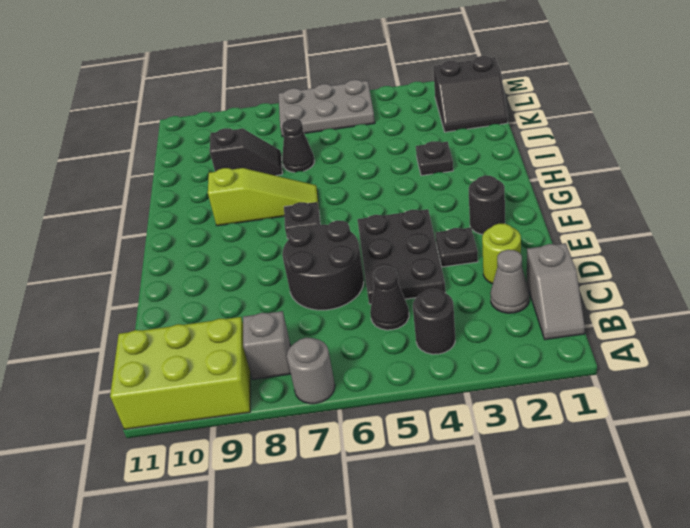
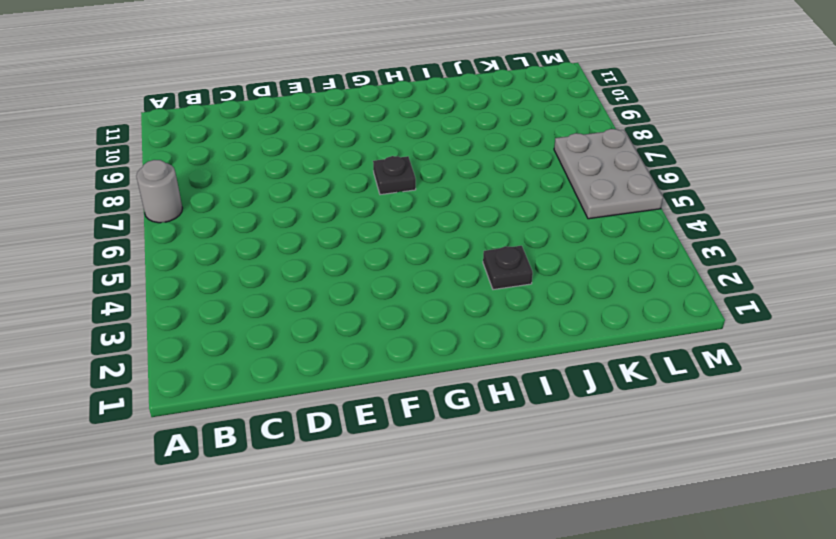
none -> lime 2x3 brick [110,317,250,429]
none -> grey 1x2 slope [527,243,585,340]
none -> black 1x1 round brick [413,289,455,354]

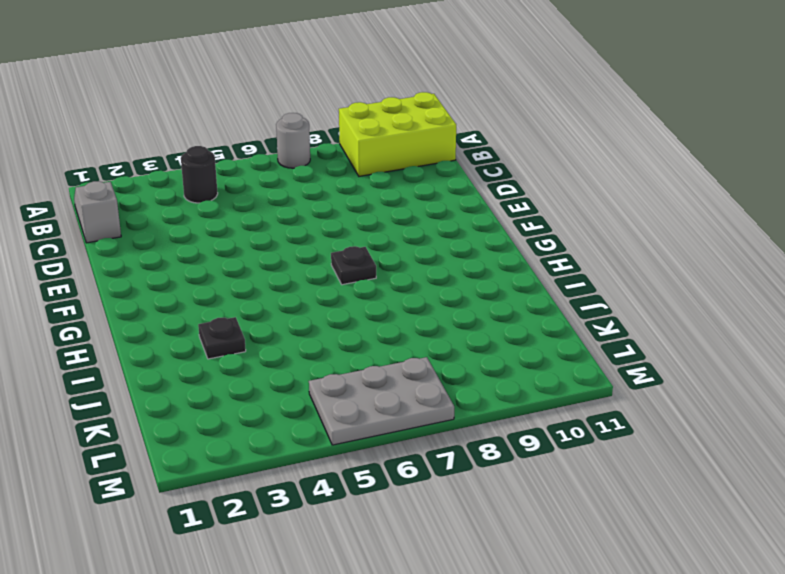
none -> grey 1x1 brick [243,311,291,379]
none -> grey 1x1 cone [490,250,529,313]
none -> black 1x1 cone [370,267,409,330]

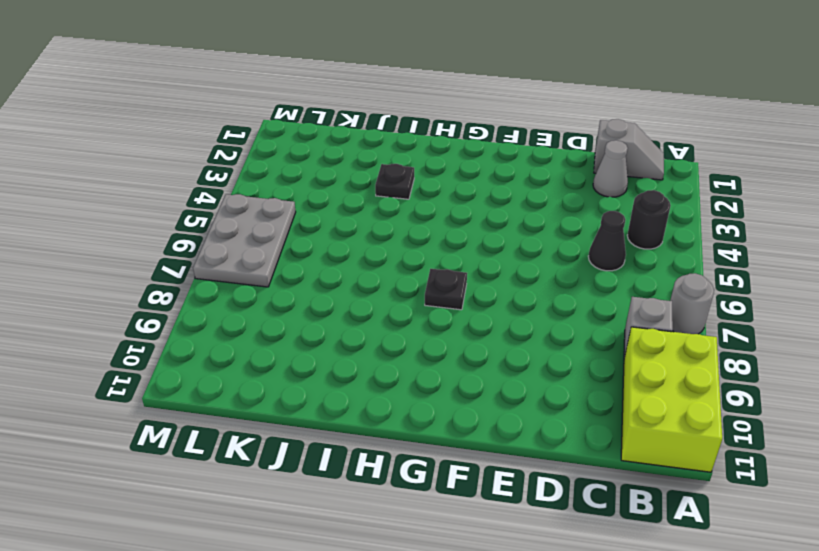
none -> lime 1x1 round brick [482,224,521,284]
none -> black 2x3 plate [357,209,446,304]
none -> black 2x2 round brick [282,220,364,310]

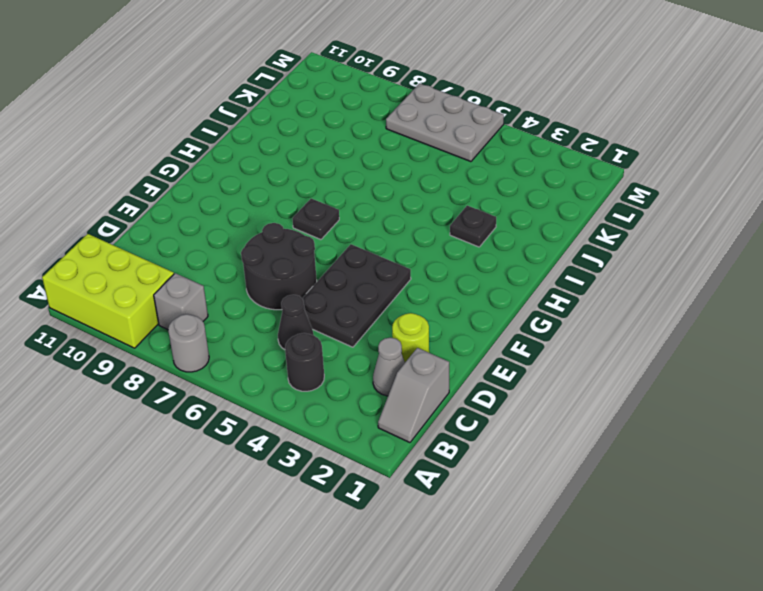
none -> black 1x1 plate [436,227,478,267]
none -> black 1x1 round brick [469,175,505,234]
none -> lime 1x3 slope [208,168,319,226]

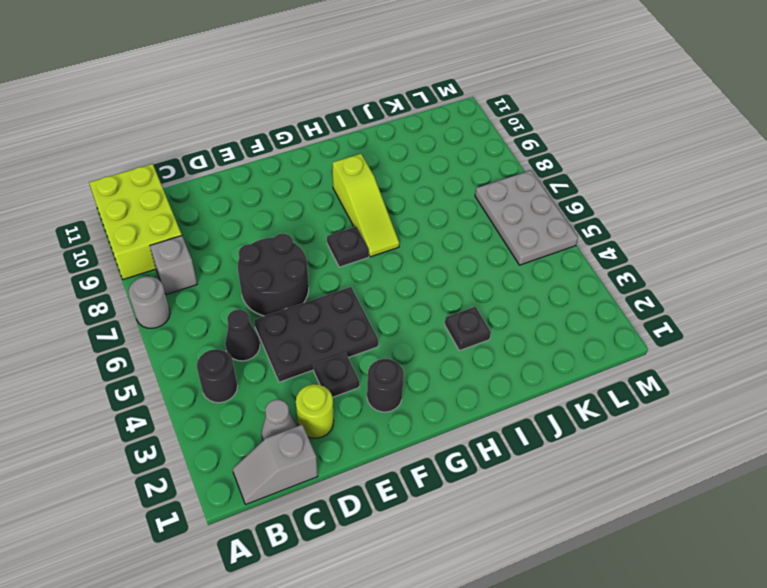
none -> black 1x1 cone [282,119,315,172]
none -> black 1x2 slope [210,128,282,176]
none -> black 2x2 slope [433,56,508,132]

